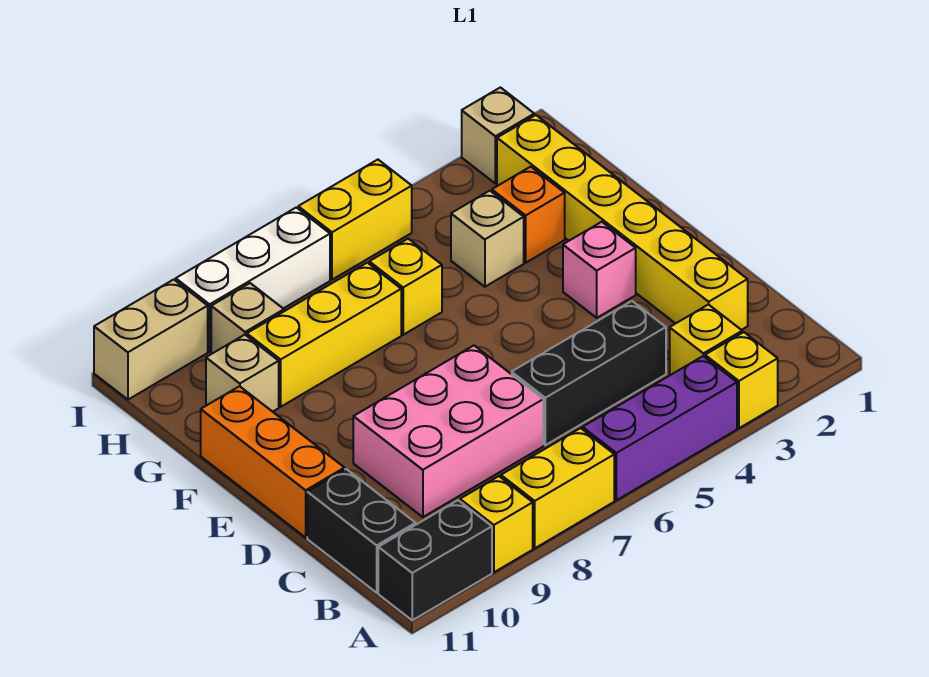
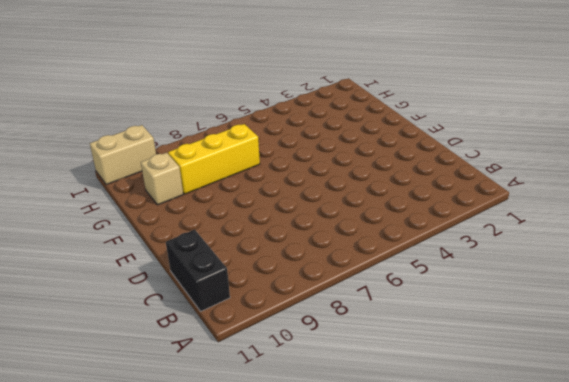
none -> yellow 1x1 brick [705,332,778,428]
none -> purple 1x3 brick [583,356,737,500]
none -> yellow 1x2 brick [501,428,614,548]

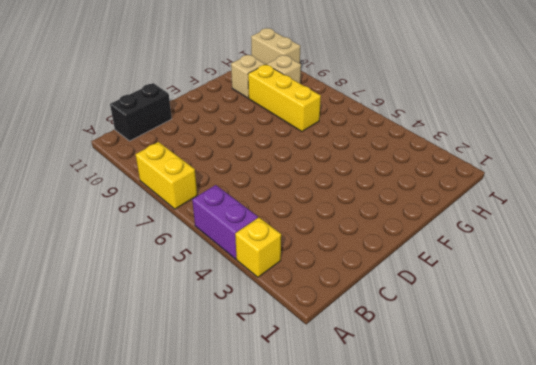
purple 1x2 brick [192,185,258,259] -> purple 1x3 brick [583,356,737,500]
none -> yellow 1x1 brick [460,476,533,572]
none -> black 1x2 brick [378,500,492,620]
none -> yellow 1x1 brick [670,304,742,375]

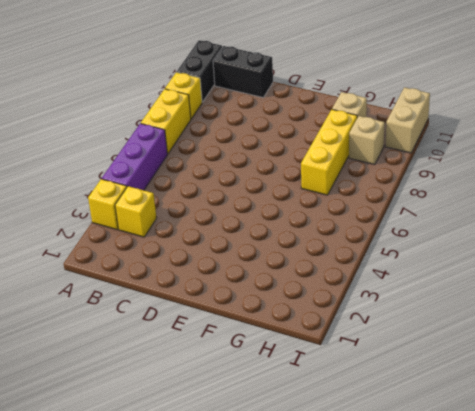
none -> yellow 1x6 brick [497,115,748,330]
none -> black 1x3 brick [512,301,666,445]
none -> pink 2x3 brick [353,346,543,517]

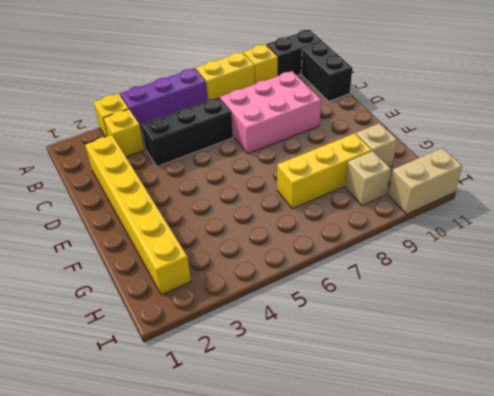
none -> orange 1x3 brick [201,386,345,537]
none -> pink 1x1 brick [563,222,636,318]
none -> orange 1x1 brick [492,167,565,263]

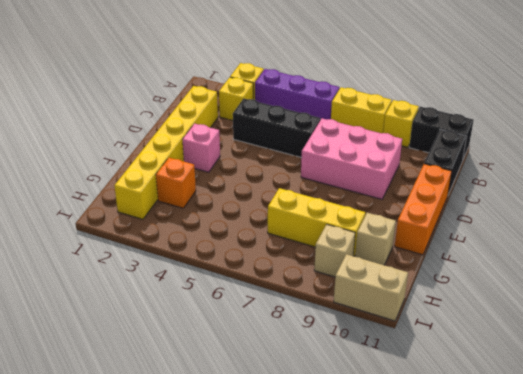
none -> tan 1x1 brick [451,191,524,287]
none -> yellow 1x1 brick [369,239,442,335]
none -> tan 1x1 brick [462,87,534,184]

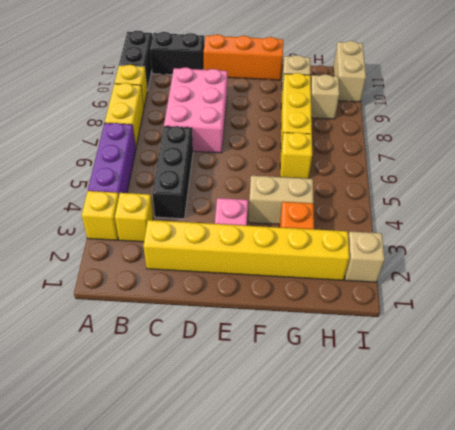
tan 1x2 brick [248,176,313,224] -> tan 1x1 brick [451,191,524,287]
none -> yellow 1x2 brick [298,160,412,280]
none -> white 1x3 brick [176,208,330,352]

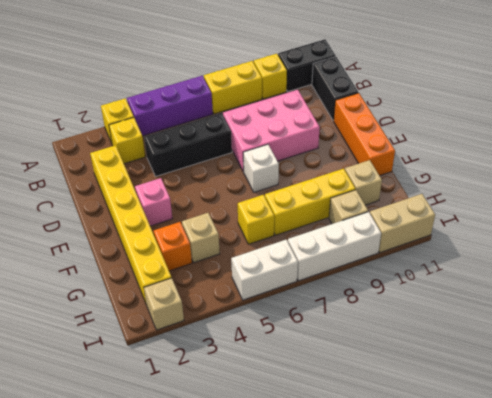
white 1x1 brick [243,144,279,192] -> none
white 1x2 brick [231,239,298,300] -> yellow 1x2 brick [298,160,412,280]

